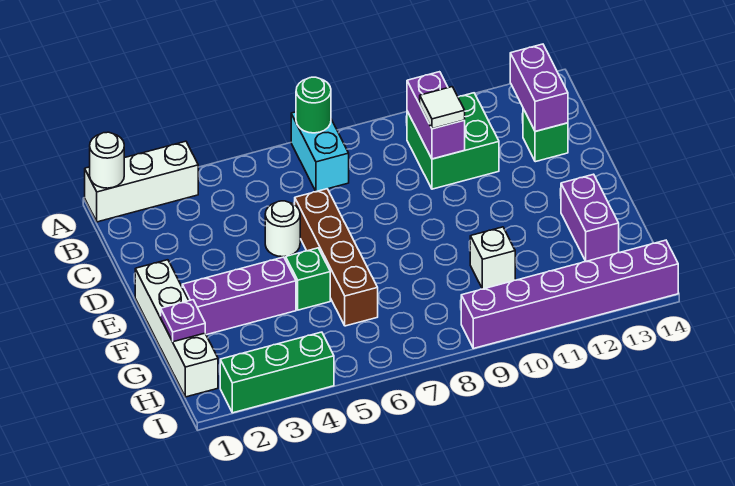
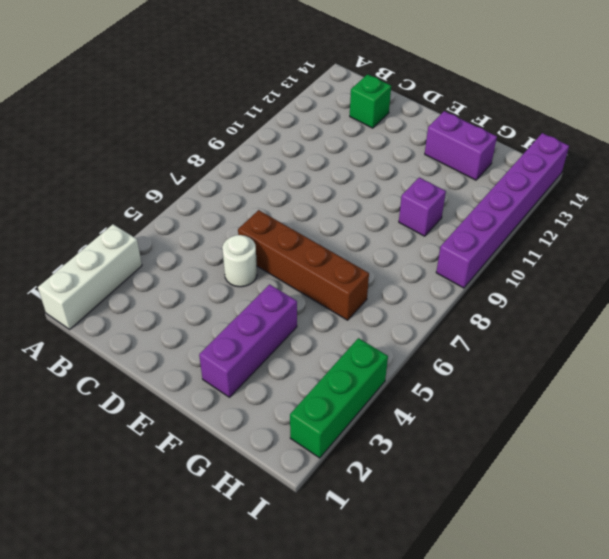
purple 1x1 brick [399,177,446,236] -> white 1x1 brick [470,227,515,289]
none -> cyan 1x2 brick [291,112,349,192]
none -> green 2x2 brick [407,93,499,189]
none -> white 1x4 brick [135,260,218,397]

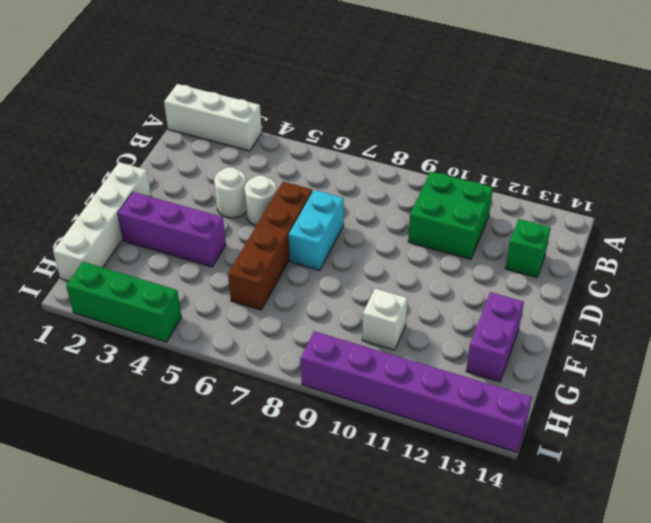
white 1x1 round brick [214,167,246,218] -> white 1x1 round brick moved to [90,132,124,188]
cyan 1x2 brick [289,190,344,270] -> cyan 1x2 brick moved to [291,112,349,192]
none -> green 1x1 brick [286,248,330,310]
none -> green 1x1 round brick [296,77,331,133]
none -> purple 1x2 brick [407,72,465,159]

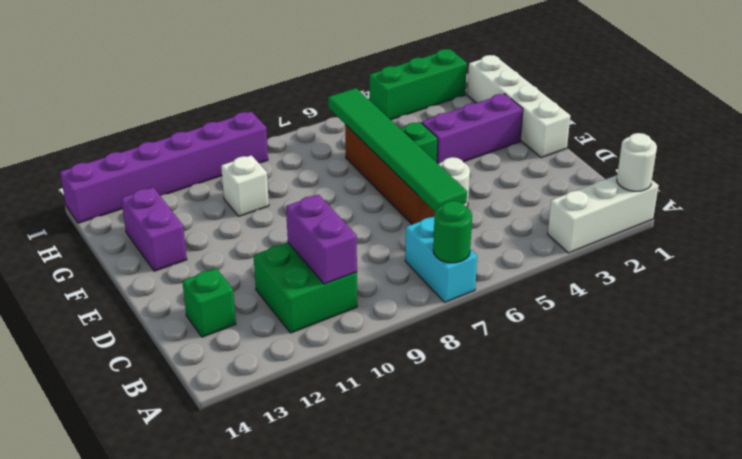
green 1x6 tile [328,88,467,211] -> none
none -> purple 1x2 brick [510,44,568,132]
none -> purple 1x1 plate [161,300,205,342]
none -> white 1x1 tile [420,87,465,129]

